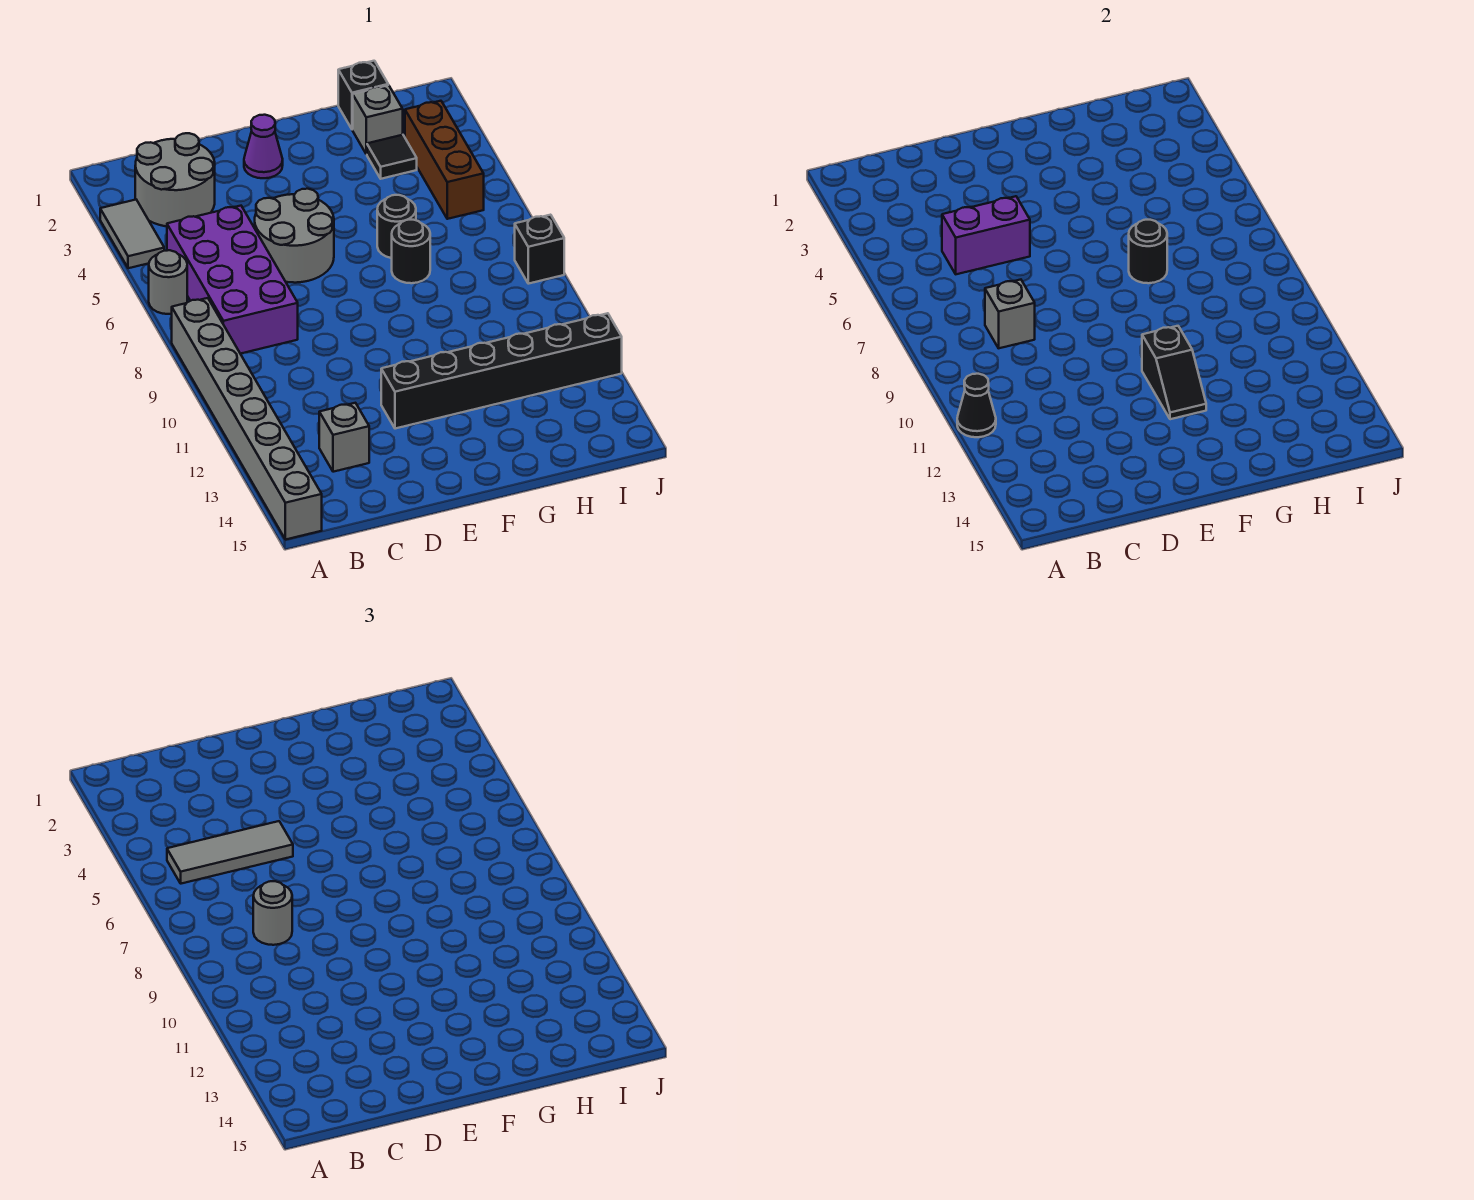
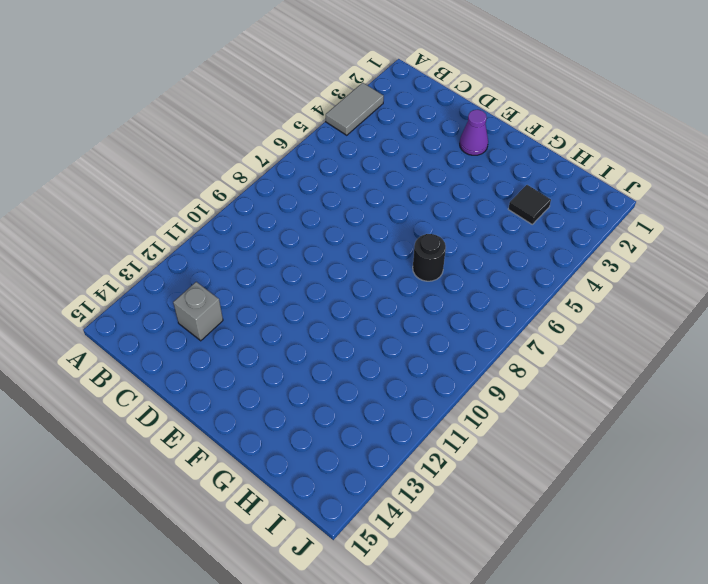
none -> grey 1x1 round brick [149,250,187,314]
none -> grey 1x8 brick [172,298,322,540]
none -> grey 2x2 round brick [135,133,215,226]

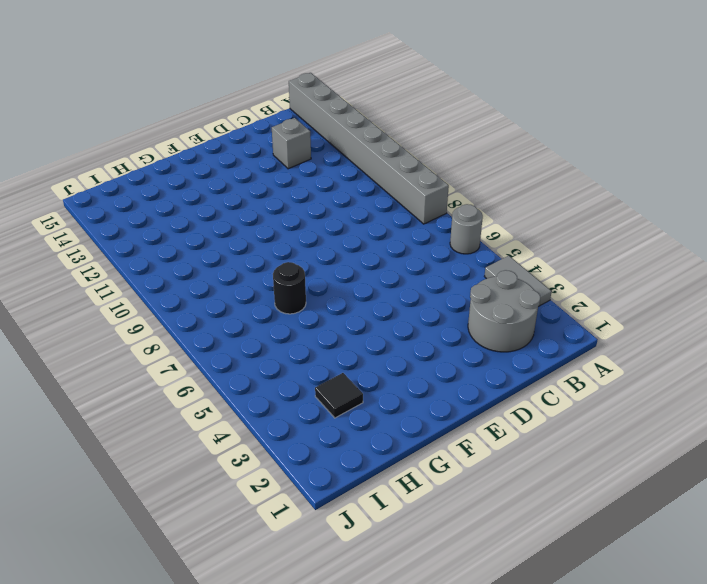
none -> purple 2x4 brick [167,206,298,354]
none -> grey 2x2 round brick [255,189,334,283]
none -> purple 1x1 cone [244,115,283,178]

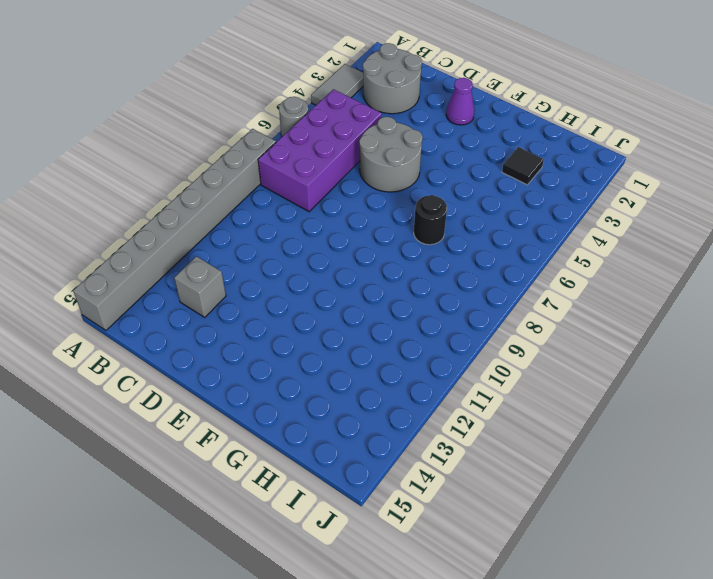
none -> black 1x6 brick [381,313,622,429]
none -> black 1x1 round brick [377,195,416,258]
none -> black 1x1 brick [338,61,388,130]

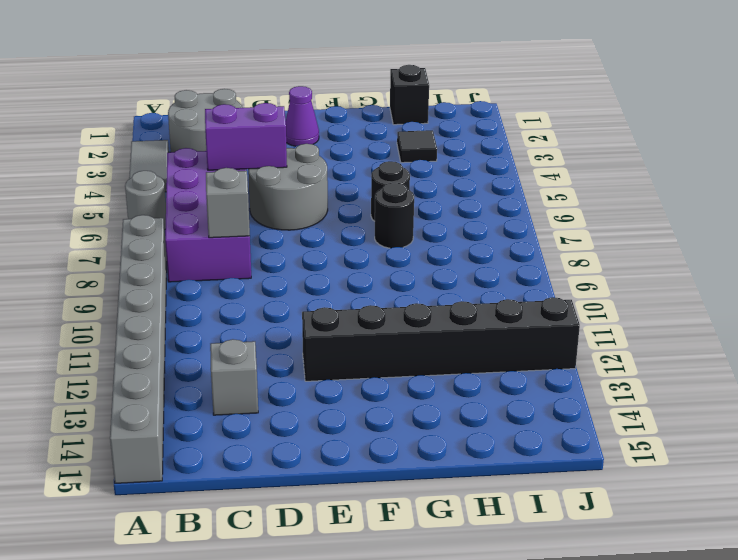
none -> grey 1x1 brick [353,85,403,154]
none -> brown 1x3 brick [405,101,484,219]
none -> black 1x1 brick [515,215,564,284]

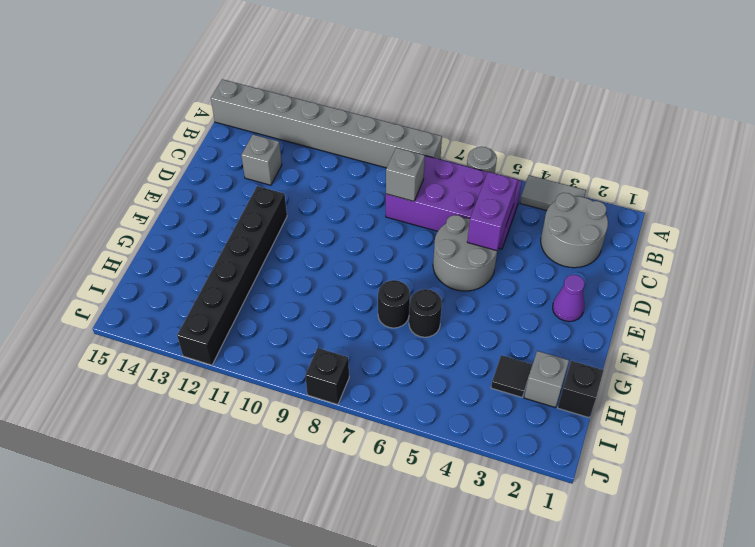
none -> brown 1x3 brick [405,101,484,219]
none -> black 1x1 cone [957,374,996,437]
none -> black 1x2 slope [1142,326,1206,419]

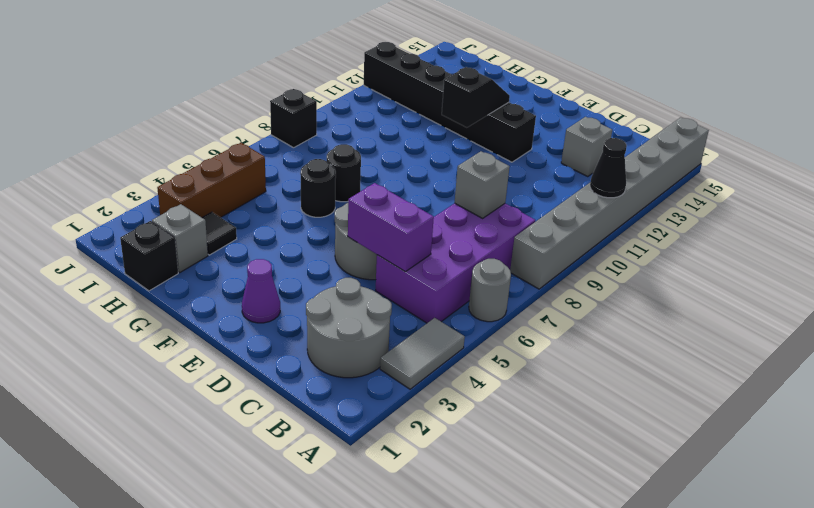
none -> black 1x1 round brick [1129,220,1167,283]
none -> grey 1x3 tile [167,821,293,884]
none -> grey 1x1 round brick [253,881,292,945]

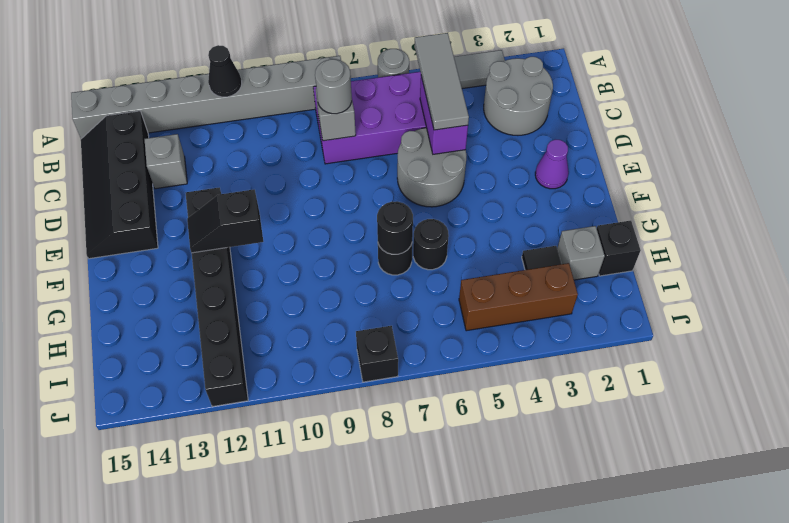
black 2x4 slope [81,111,158,259] -> none

